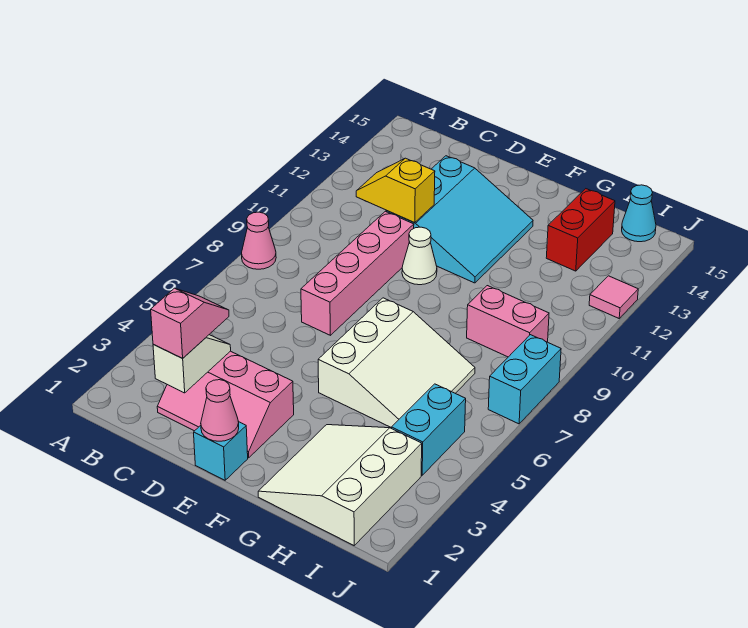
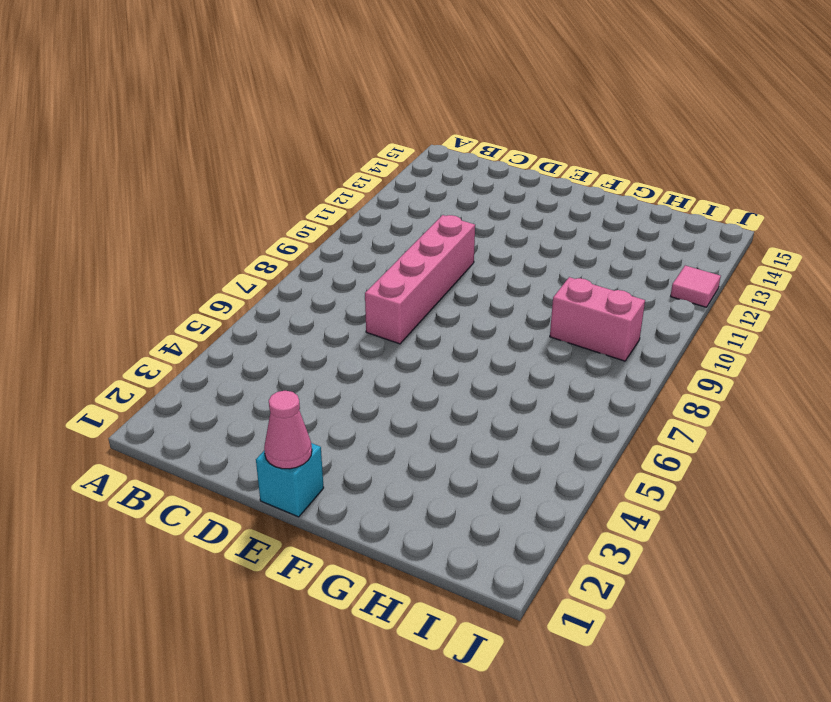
none -> pink 1x1 cone [242,212,276,269]
none -> pink 2x3 slope [157,351,294,458]
none -> cyan 3x3 slope [386,156,533,283]

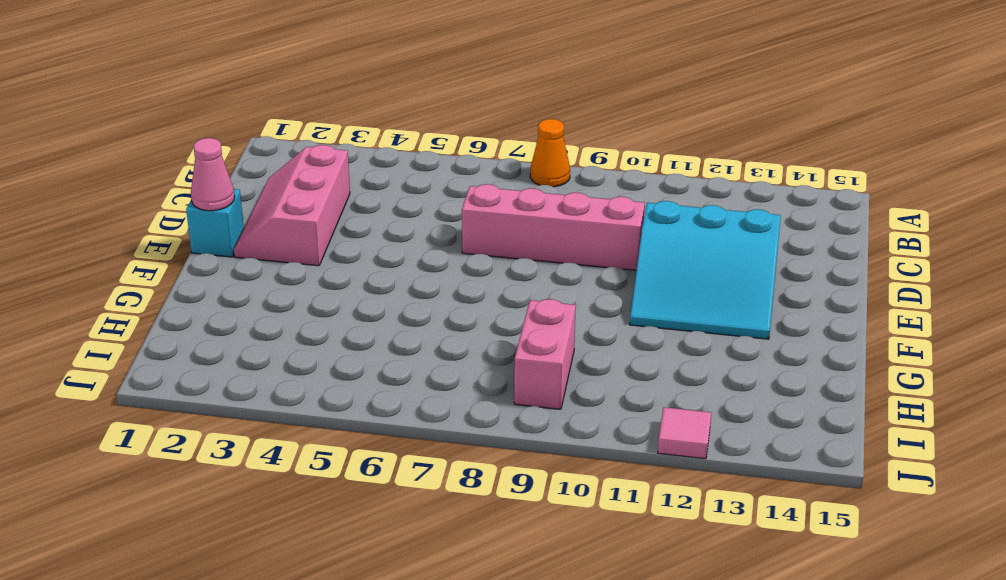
orange 1x1 cone [530,119,570,187] -> pink 1x1 cone [242,212,276,269]
none -> white 1x1 cone [402,227,437,285]
none -> white 3x3 slope [318,298,475,428]
none -> white 3x3 slope [258,425,422,545]

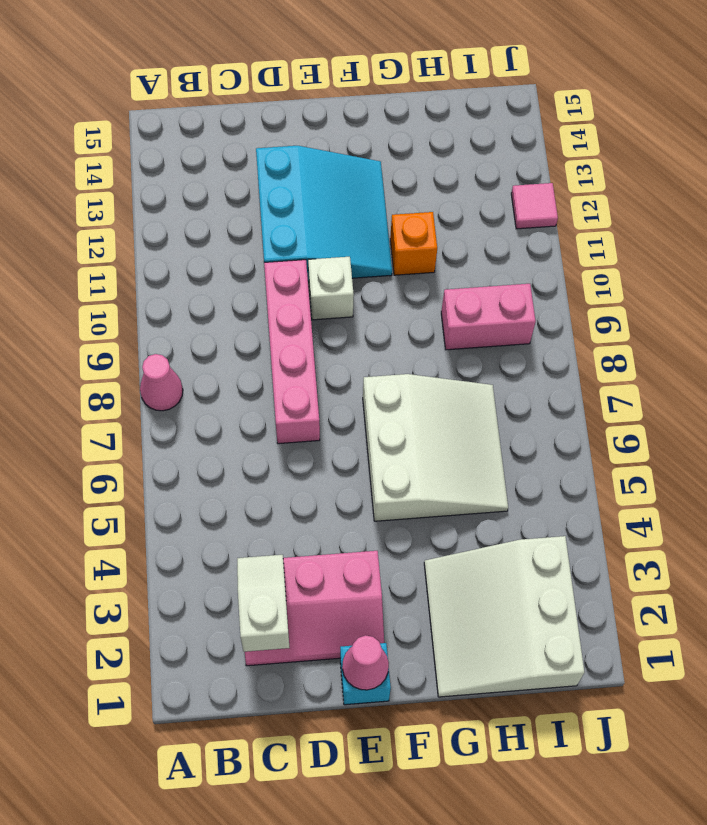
white 1x1 brick [308,257,354,320] -> white 1x1 cone [402,227,437,285]
orange 1x1 brick [390,212,437,275] -> none
none -> red 1x2 brick [546,189,615,271]
none -> cyan 1x2 brick [392,384,466,475]
none -> cyan 1x1 cone [622,185,656,242]

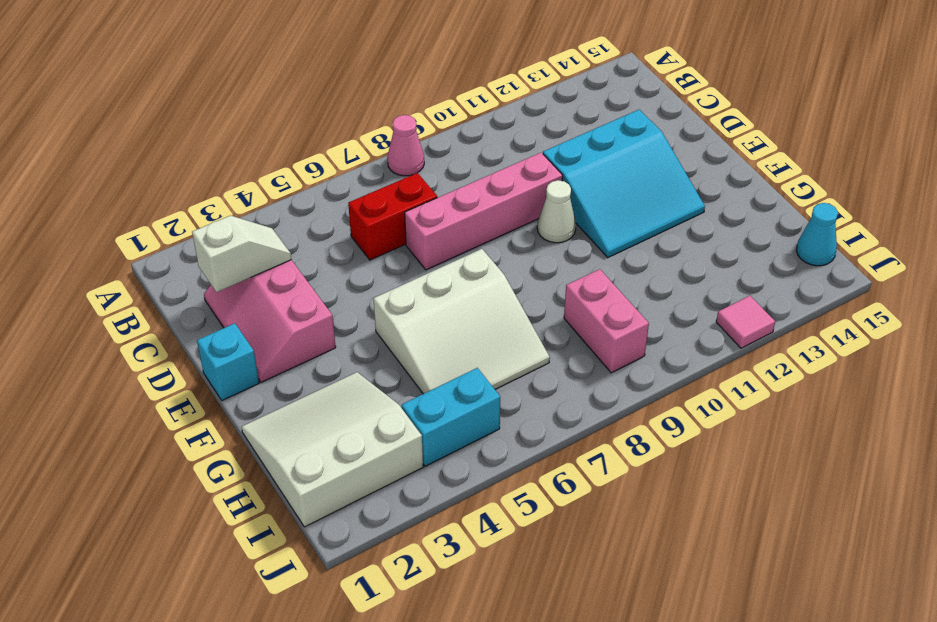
red 1x2 brick [348,173,437,260] -> red 1x2 brick moved to [546,189,615,271]
none -> cyan 1x2 brick [488,335,561,424]
none -> yellow 1x2 slope [356,158,435,223]
none -> pink 1x1 cone [201,380,239,441]

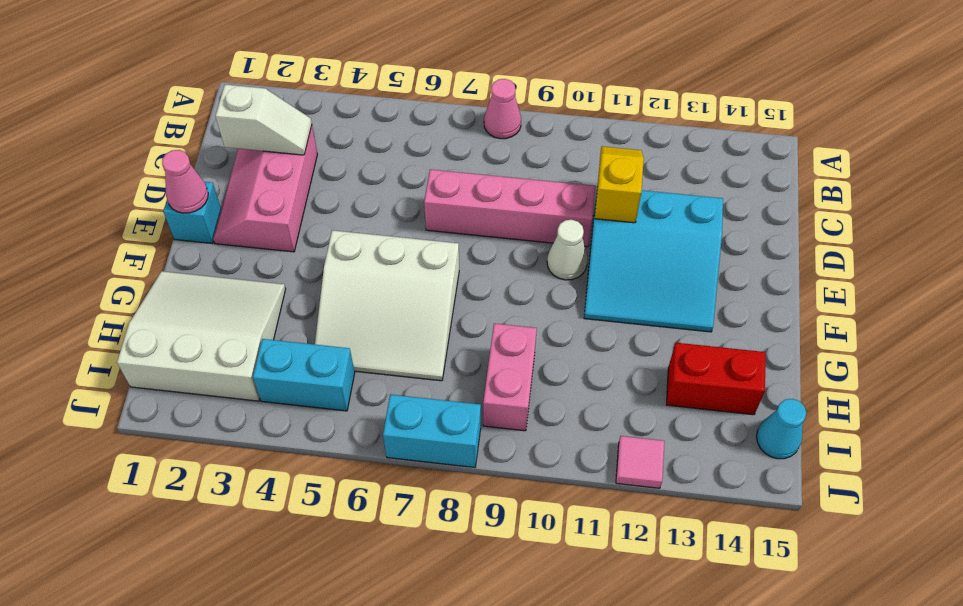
none -> pink 1x2 slope [151,288,229,358]

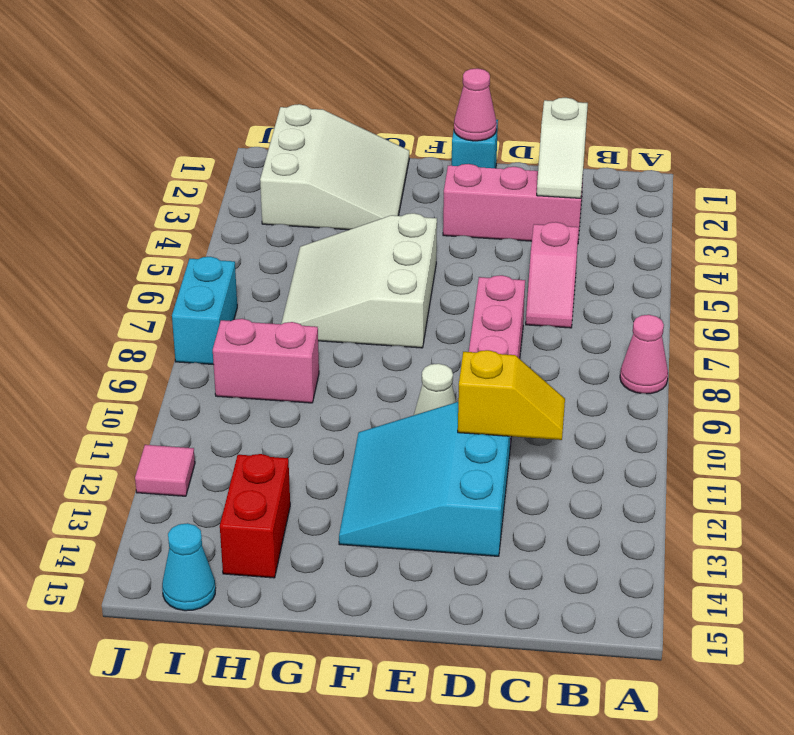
pink 1x2 slope [526,222,579,328] -> pink 1x2 slope moved to [151,288,229,358]
none -> cyan 1x2 brick [392,384,466,475]

